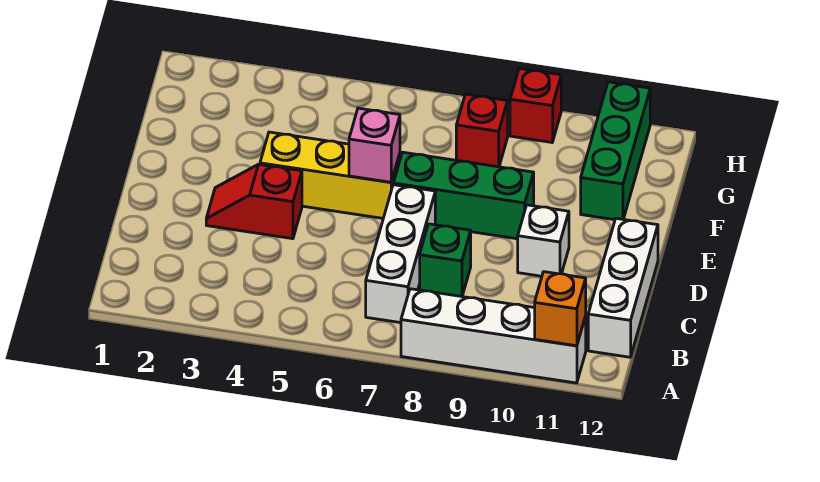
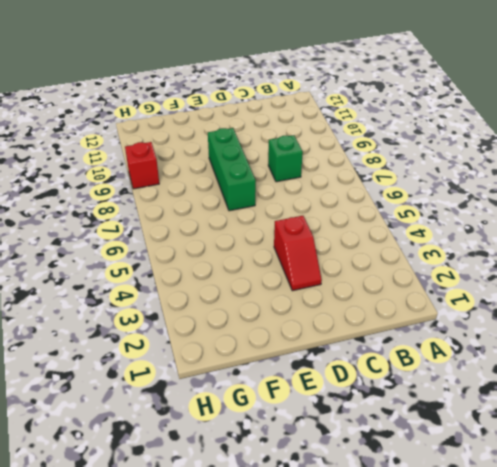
none -> white 1x4 brick [401,289,586,383]
none -> white 1x3 brick [366,185,435,323]
none -> white 1x3 brick [588,218,658,357]

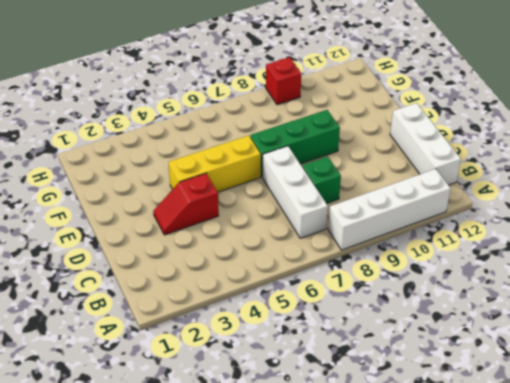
none -> white 1x1 brick [518,205,569,276]
none -> green 1x3 brick [581,82,650,220]
none -> red 1x1 brick [456,94,508,167]

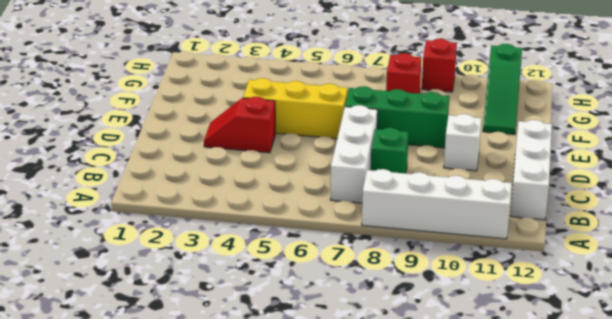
green 1x3 slope [483,44,522,134] -> green 1x3 brick [581,82,650,220]
none -> orange 1x1 brick [535,272,586,346]
none -> pink 1x1 brick [349,108,400,182]

